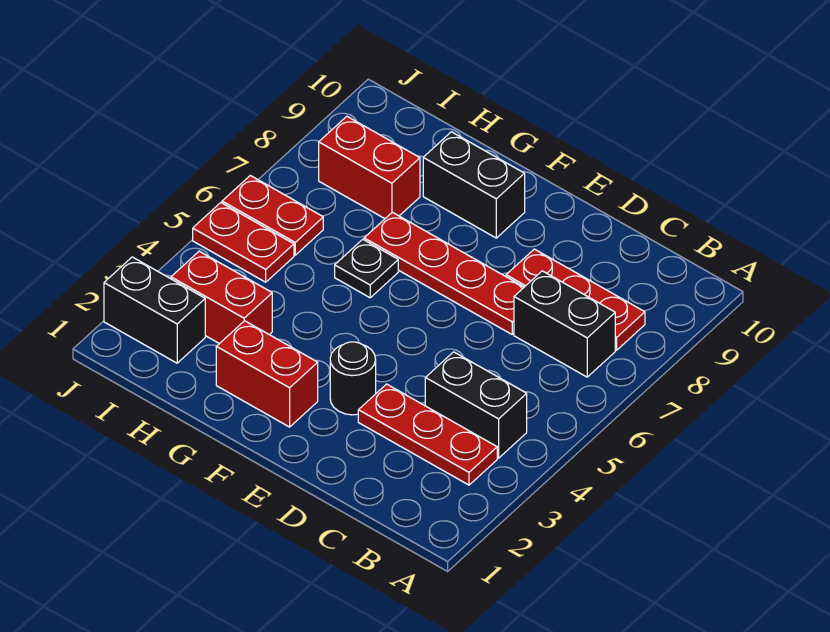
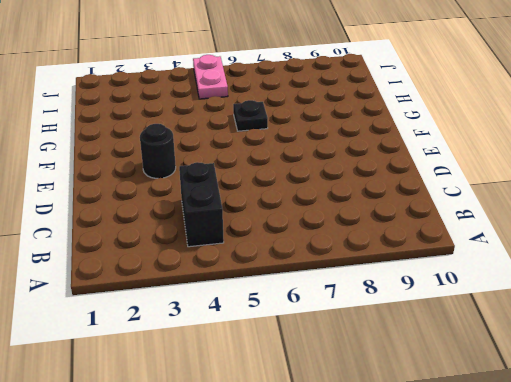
pink 1x2 plate [193,55,228,99] -> red 1x2 plate [193,203,294,282]
none -> red 1x3 plate [358,384,497,485]
none -> black 1x2 brick [514,271,615,377]
none -> red 1x3 plate [506,249,645,350]

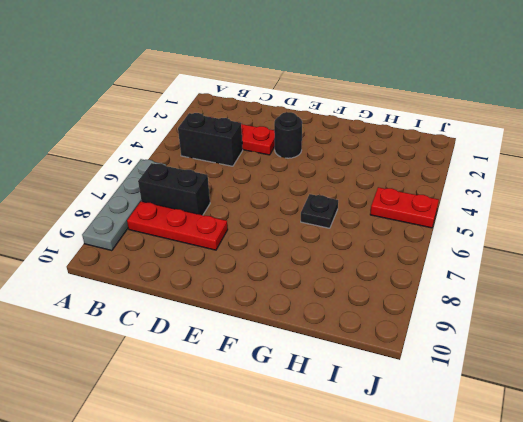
grey 1x4 plate [82,159,166,251] -> none
none -> red 1x4 plate [364,212,524,334]
none -> red 1x2 brick [216,321,318,427]
none -> black 1x2 brick [423,132,525,238]

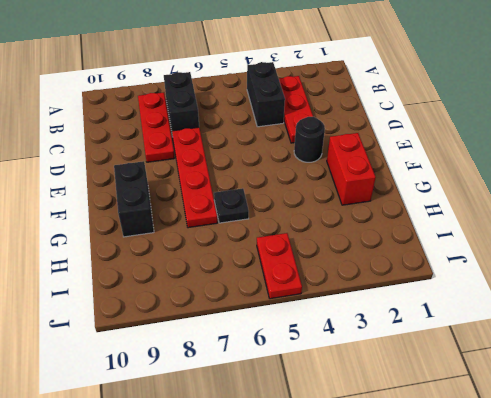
none -> red 1x2 brick [171,251,272,344]
none -> red 1x2 brick [319,116,420,219]
none -> black 1x2 brick [104,257,205,363]

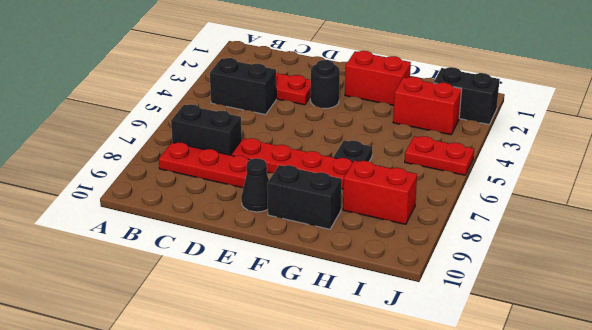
black 1x1 cone [241,158,269,212] -> none
none -> red 1x2 plate [222,176,323,255]

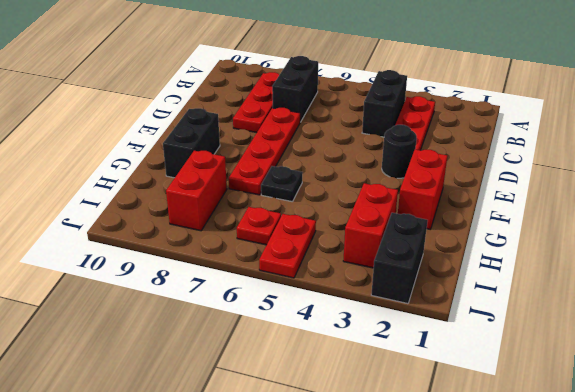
red 1x1 plate [237,207,281,245] -> red 1x2 plate [222,176,323,255]

